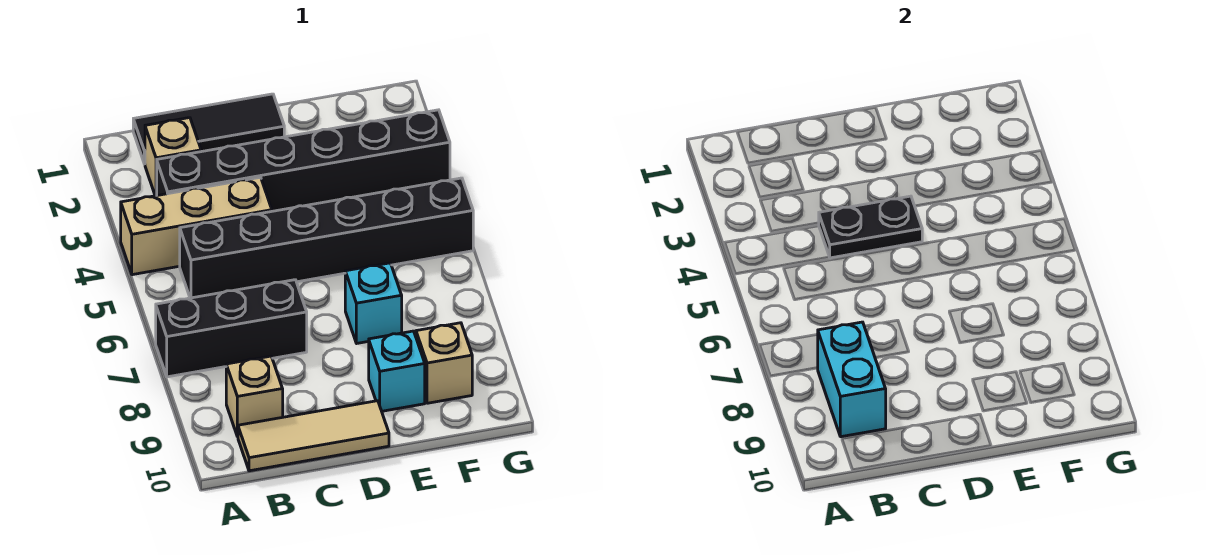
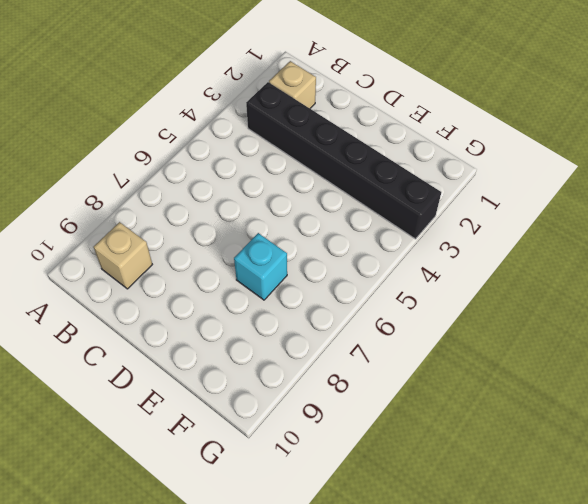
none -> tan 1x3 brick [121,177,272,275]
none -> black 1x3 brick [156,280,307,377]
none -> black 1x3 tile [133,94,284,164]

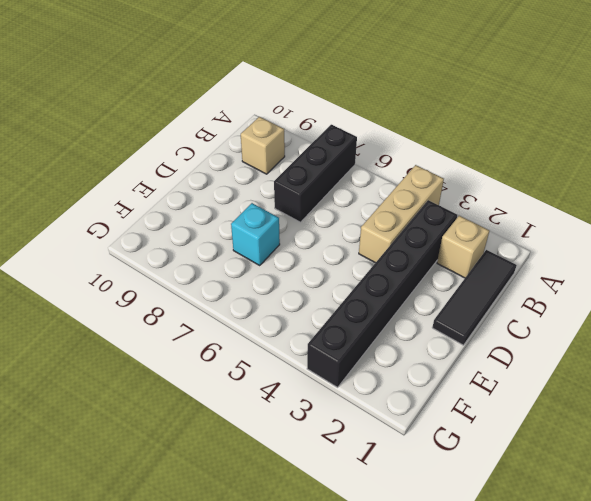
none -> black 1x6 brick [180,178,473,298]
none -> tan 1x3 tile [238,401,389,471]
none -> cyan 1x1 brick [369,331,425,411]

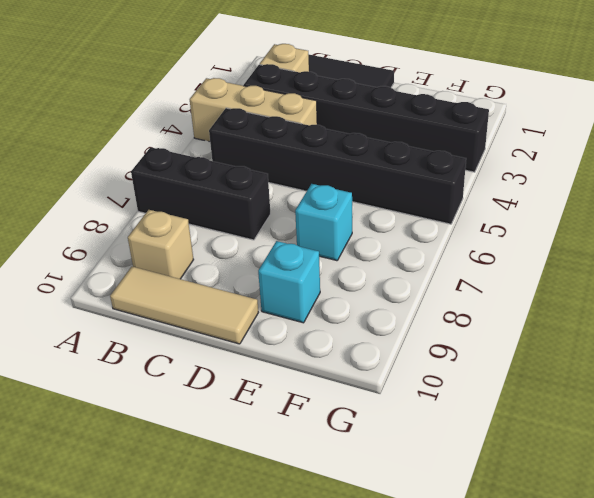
none -> tan 1x1 brick [416,323,472,403]
none -> cyan 1x2 brick [818,322,886,437]
none -> black 1x2 plate [819,196,922,258]

